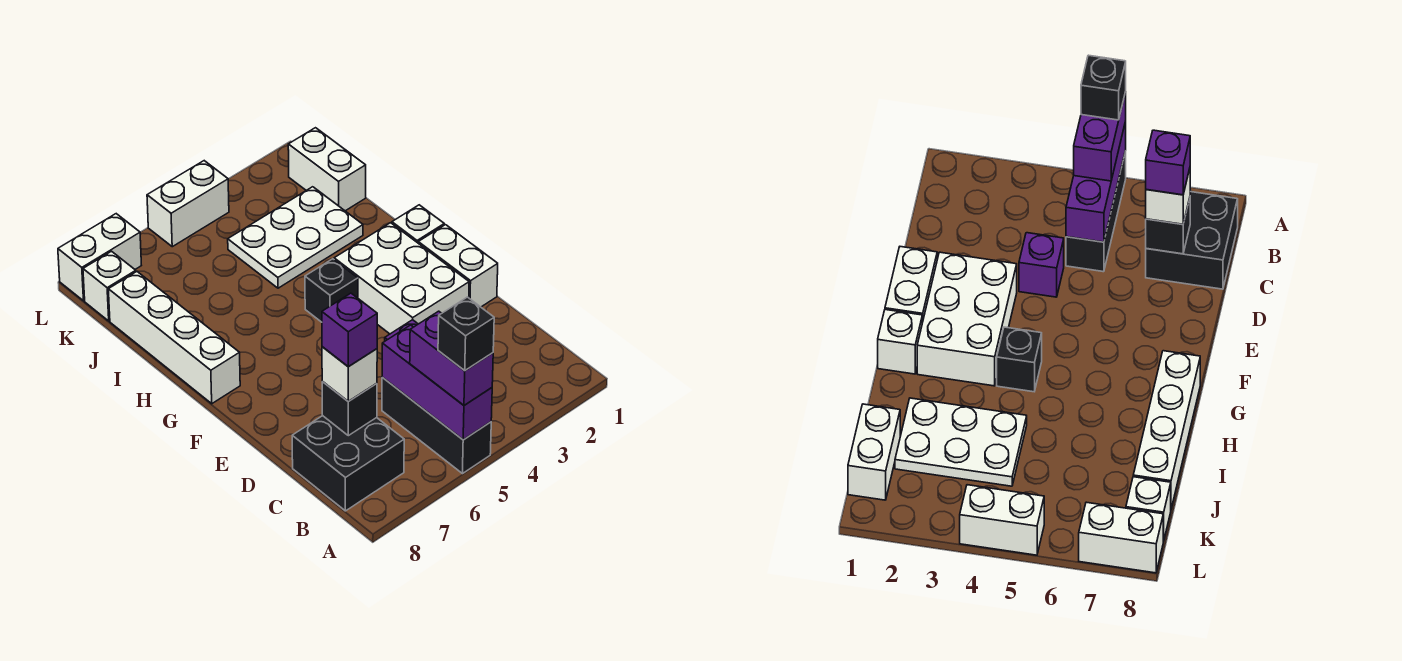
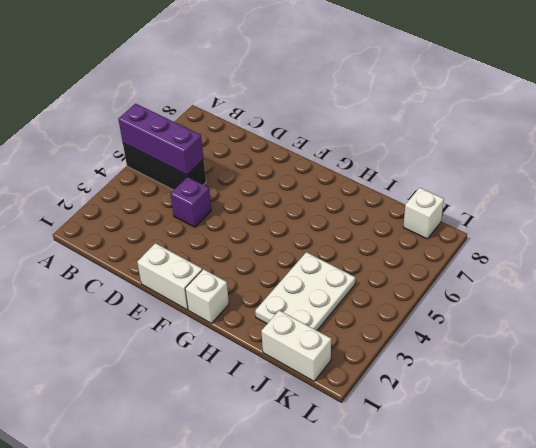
none -> black 2x2 brick [292,416,404,511]
none -> white 2x3 brick [334,223,469,334]
none -> black 1x1 brick [305,259,358,322]

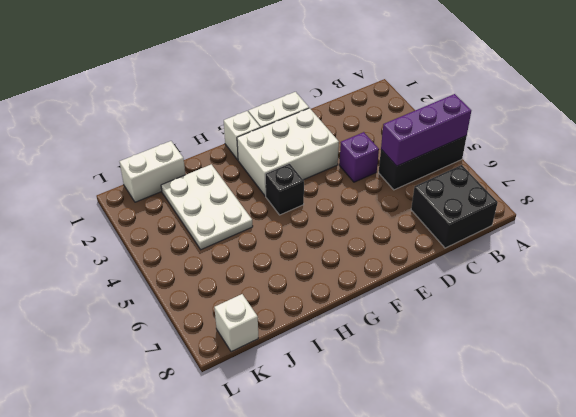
none -> white 1x4 brick [108,272,240,404]
none -> white 1x2 brick [147,161,229,247]
none -> white 1x2 brick [58,214,141,301]

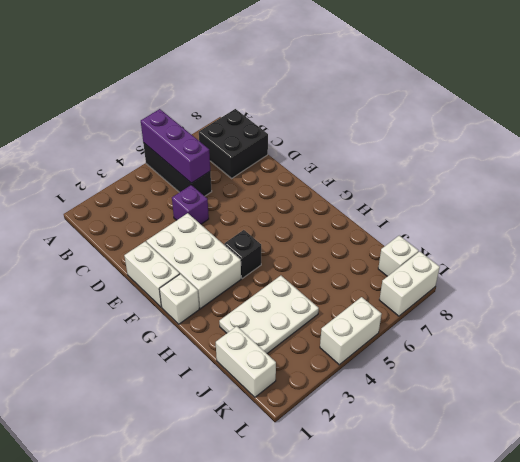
none -> white 1x4 brick [108,272,240,404]
none -> black 1x1 brick [322,382,377,436]
none -> purple 1x2 brick [410,311,493,405]

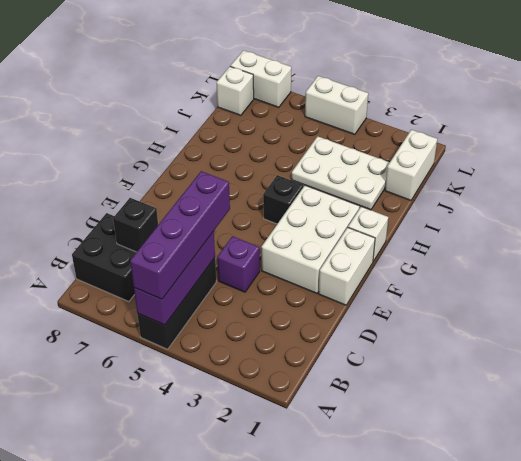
purple 1x4 brick [130,171,230,299] -> purple 1x2 brick [410,311,493,405]
none -> white 1x4 brick [108,272,240,404]
none -> white 1x1 brick [322,347,377,401]
none -> black 1x1 brick [438,297,494,371]

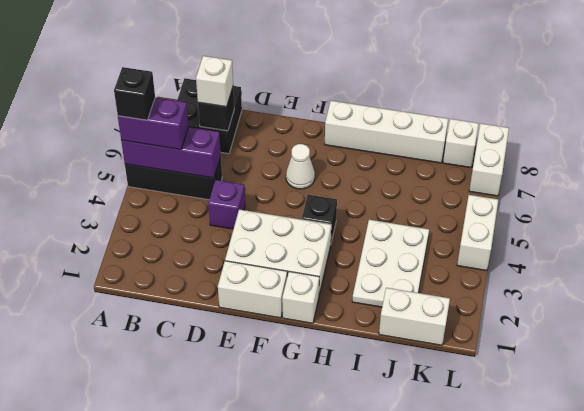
white 1x1 cone [286,144,315,189] -> none
none -> purple 1x1 brick [322,293,377,367]

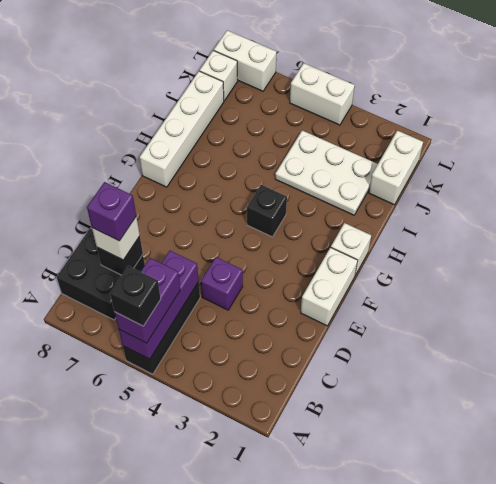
none -> white 2x3 brick [334,223,469,334]

